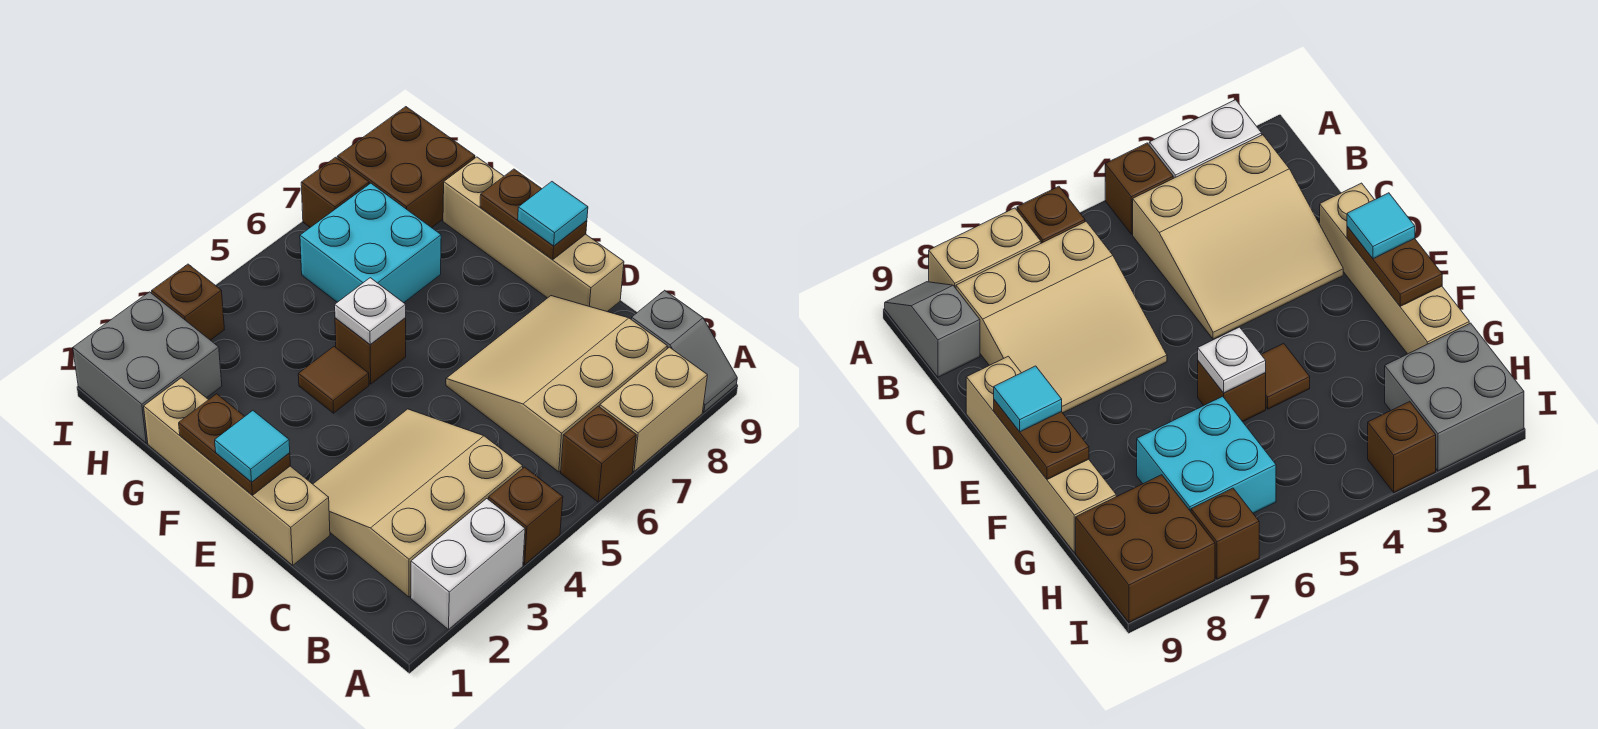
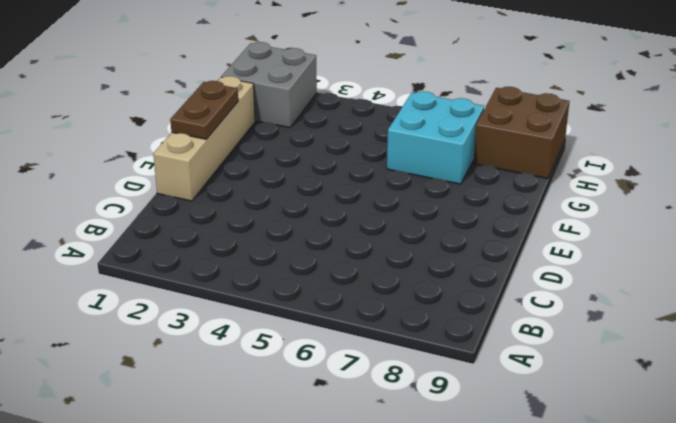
none -> white 1x2 brick [411,499,525,629]
none -> brown 1x1 brick [488,467,563,565]
none -> brown 1x1 brick [561,406,636,502]

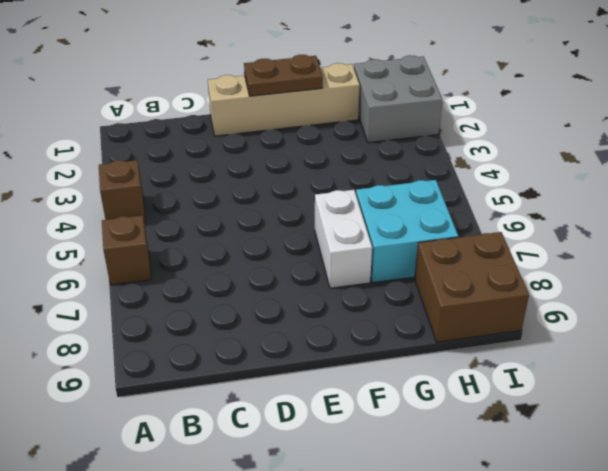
white 1x2 brick [315,190,372,288] -> white 1x2 brick moved to [411,499,525,629]
none -> tan 1x2 brick [600,347,707,472]
none -> grey 1x2 slope [631,290,737,412]
none -> tan 3x3 slope [313,409,523,597]

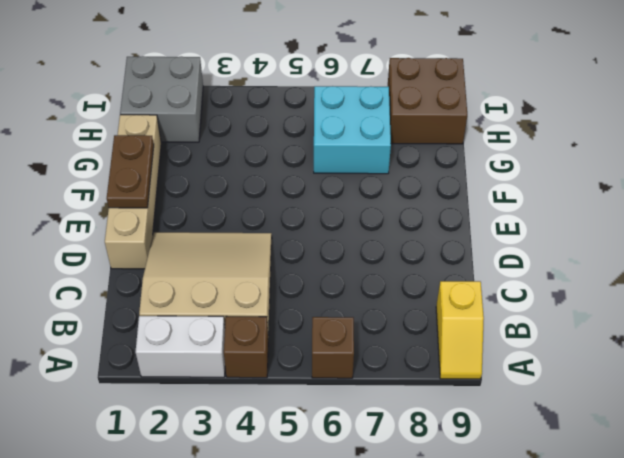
yellow 1x2 slope [436,281,484,379] -> grey 1x2 slope [631,290,737,412]
none -> tan 1x2 brick [600,347,707,472]
none -> tan 3x3 slope [446,296,667,472]
none -> tan 1x4 brick [443,157,624,312]

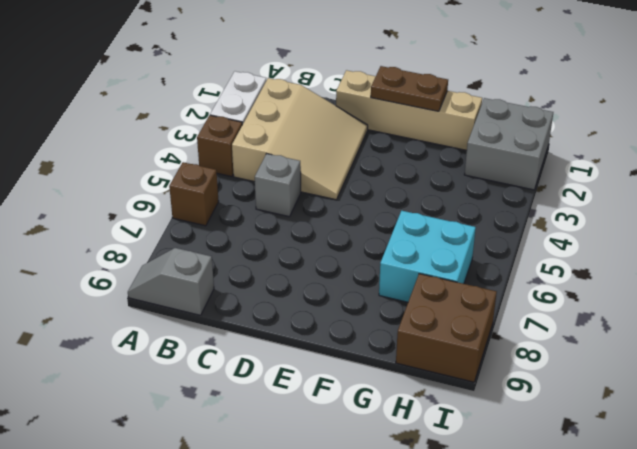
grey 1x1 brick [255,154,301,217] -> none
none -> tan 1x2 brick [600,347,707,472]
none -> tan 3x3 slope [446,296,667,472]
none -> tan 1x4 brick [443,157,624,312]

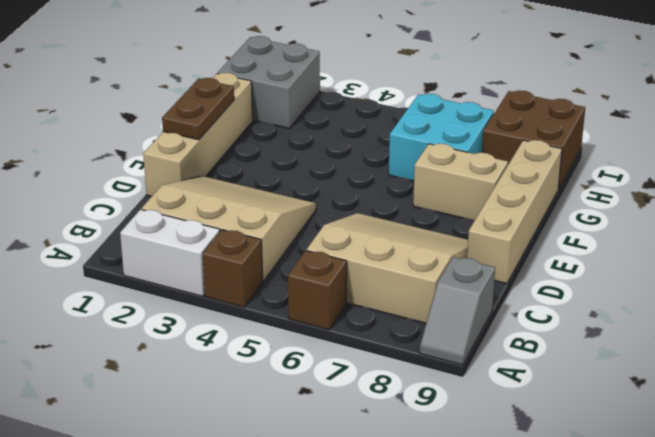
tan 1x2 brick [413,144,508,220] -> tan 1x2 brick moved to [600,347,707,472]
none -> brown 1x1 tile [298,346,369,413]
none -> brown 1x1 brick [335,318,406,384]
none -> brown 1x1 brick [152,264,224,340]

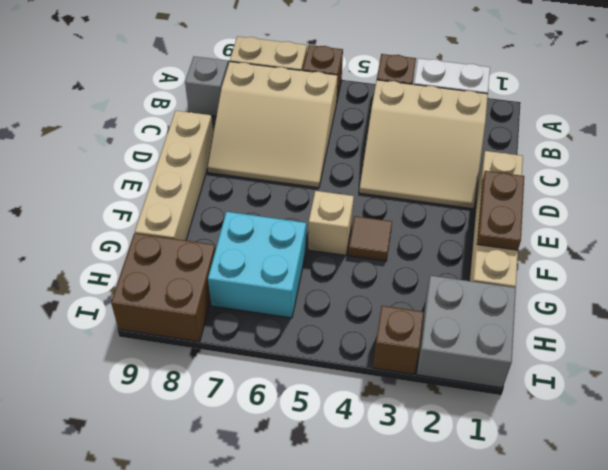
tan 1x1 brick [308,191,354,255] -> brown 1x1 brick [335,318,406,384]
none -> brown 1x1 brick [301,157,369,227]
none -> brown 1x2 plate [480,169,587,260]
none -> white 1x1 plate [335,278,406,345]

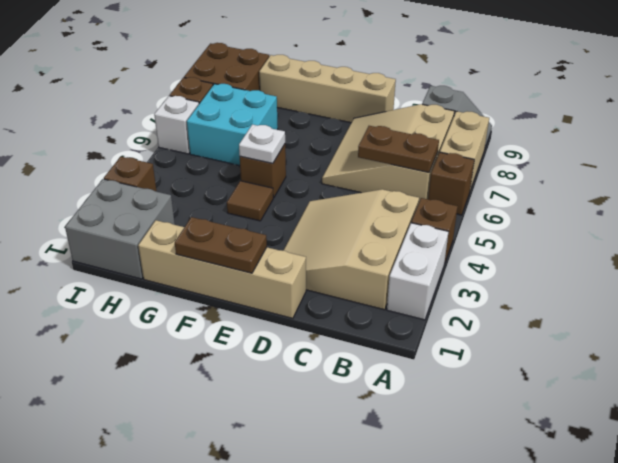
brown 1x2 plate [358,126,439,172] -> brown 1x2 plate moved to [480,169,587,260]
white 1x1 brick [154,96,199,154] -> none
none -> cyan 1x1 tile [215,411,290,482]
none -> cyan 1x1 tile [518,182,588,246]

